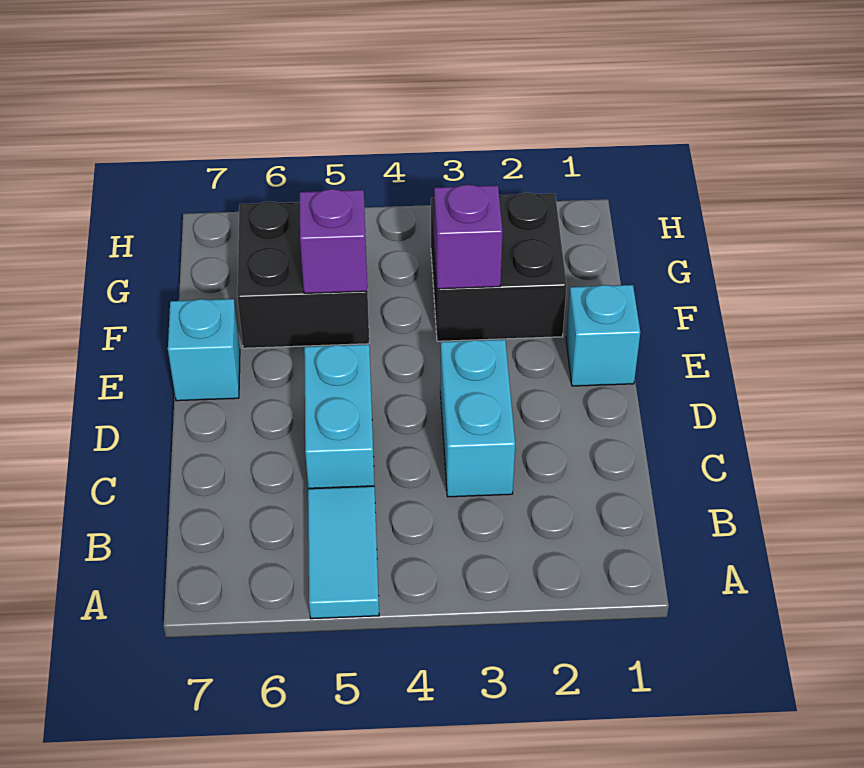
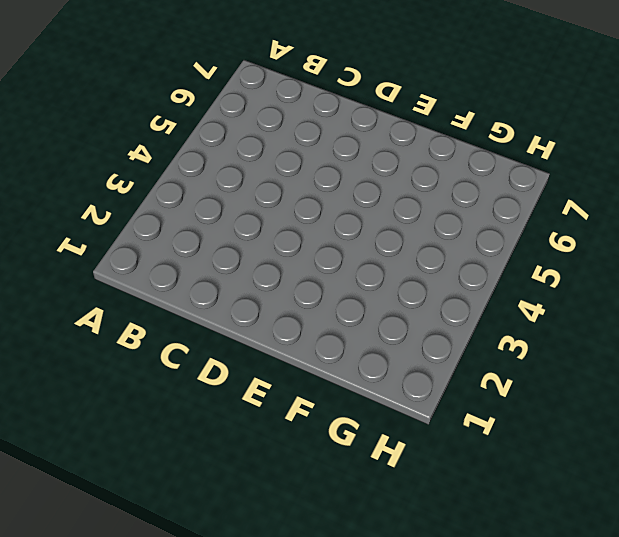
none -> cyan 1x2 tile [308,486,379,619]
none -> cyan 1x2 brick [440,340,515,497]

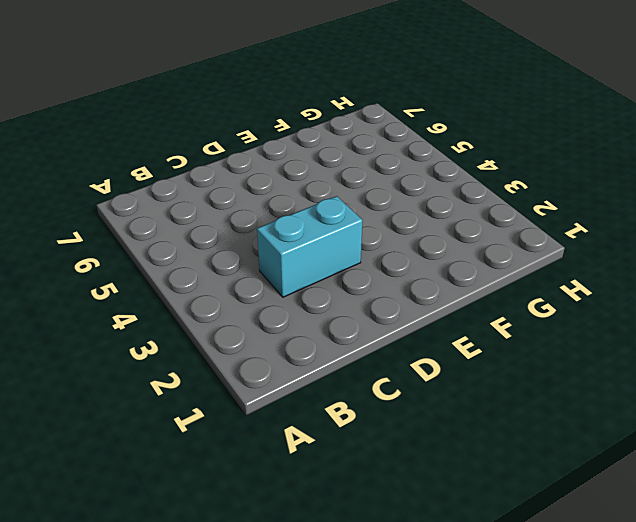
none -> cyan 1x2 tile [308,486,379,619]
none -> cyan 1x2 brick [304,344,375,489]

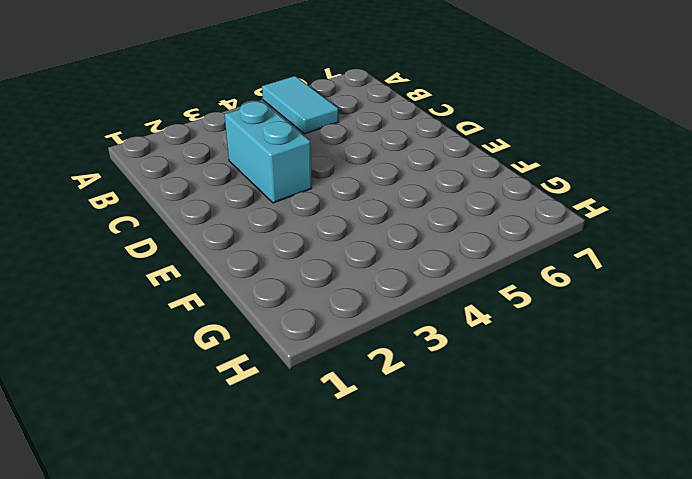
none -> cyan 1x2 brick [304,344,375,489]
none -> cyan 1x1 brick [566,285,640,386]

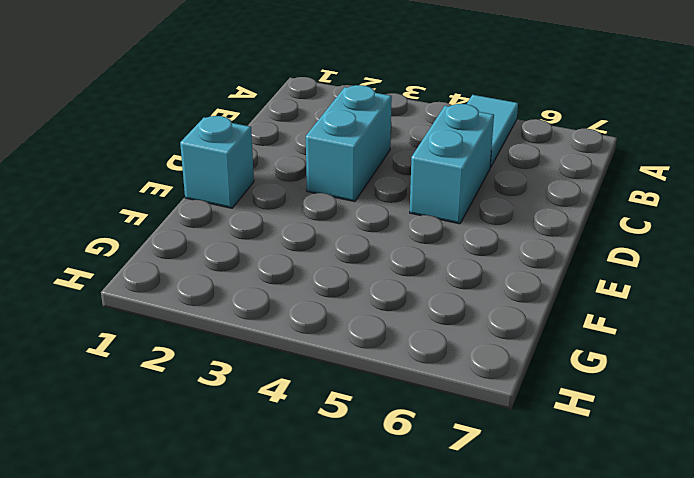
none -> cyan 1x1 brick [168,299,240,401]
none -> black 2x2 brick [431,193,567,341]

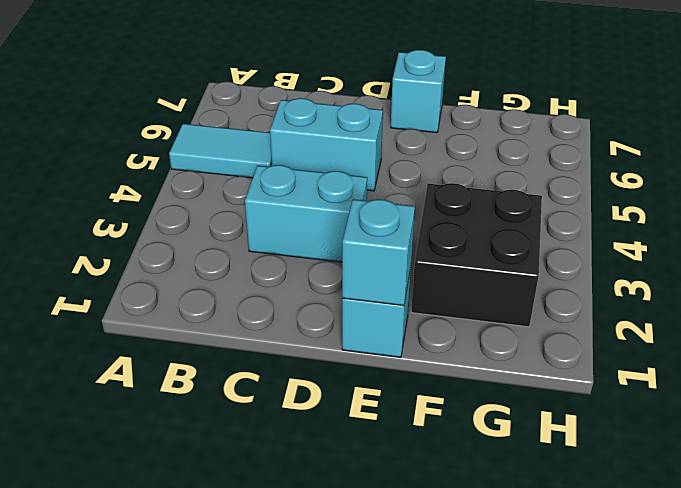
cyan 1x1 brick [342,199,415,306] -> none
none -> black 2x2 brick [237,201,369,348]
none -> purple 1x1 brick [434,185,503,289]

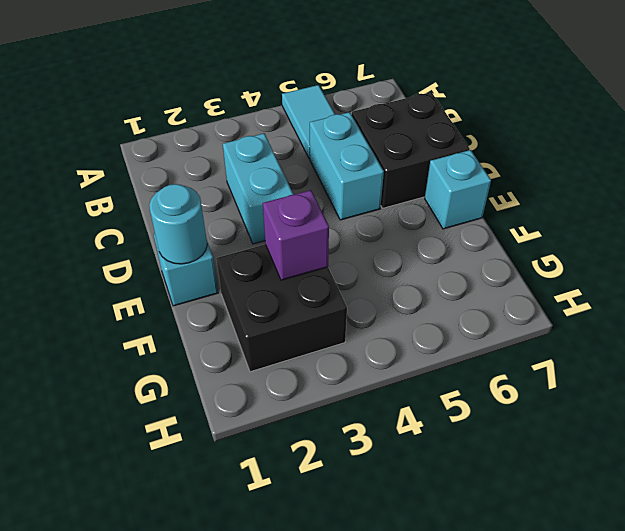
black 2x2 brick [352,92,470,208] -> black 2x2 brick moved to [237,201,369,348]
cyan 1x1 round brick [149,184,207,264] -> none
none -> purple 1x1 brick [300,189,367,293]

